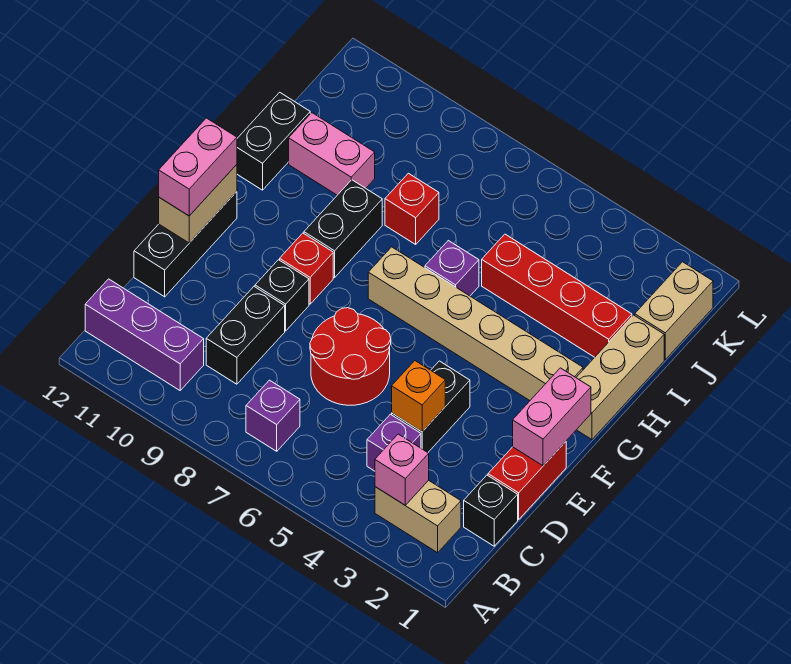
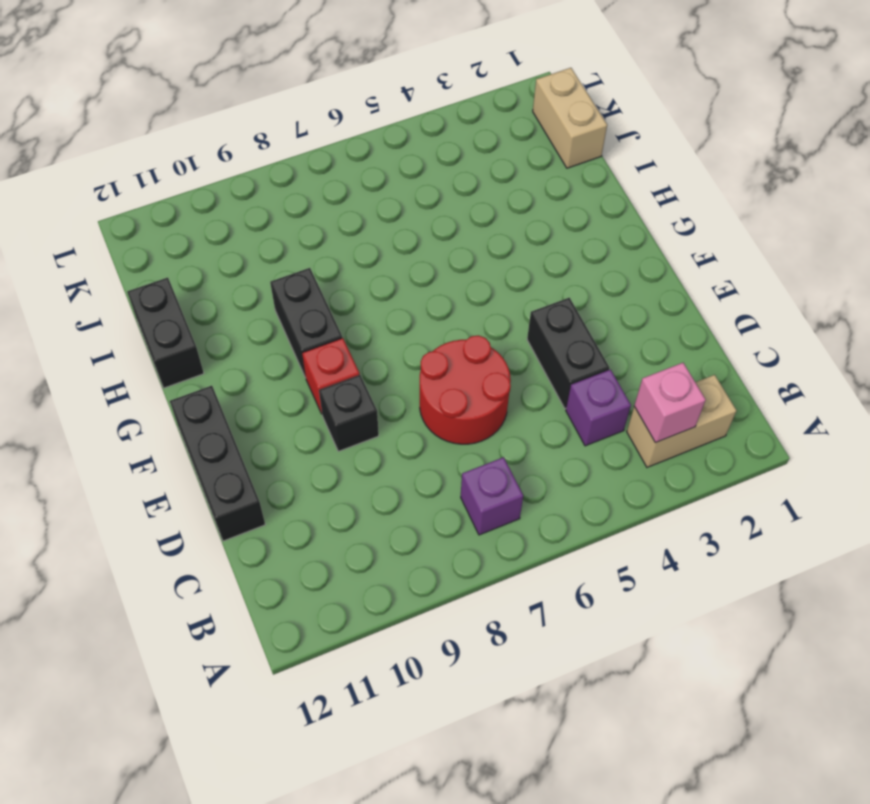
none -> purple 1x3 brick [85,279,204,390]
none -> black 1x1 brick [464,475,518,546]
none -> black 1x2 brick [206,287,285,384]

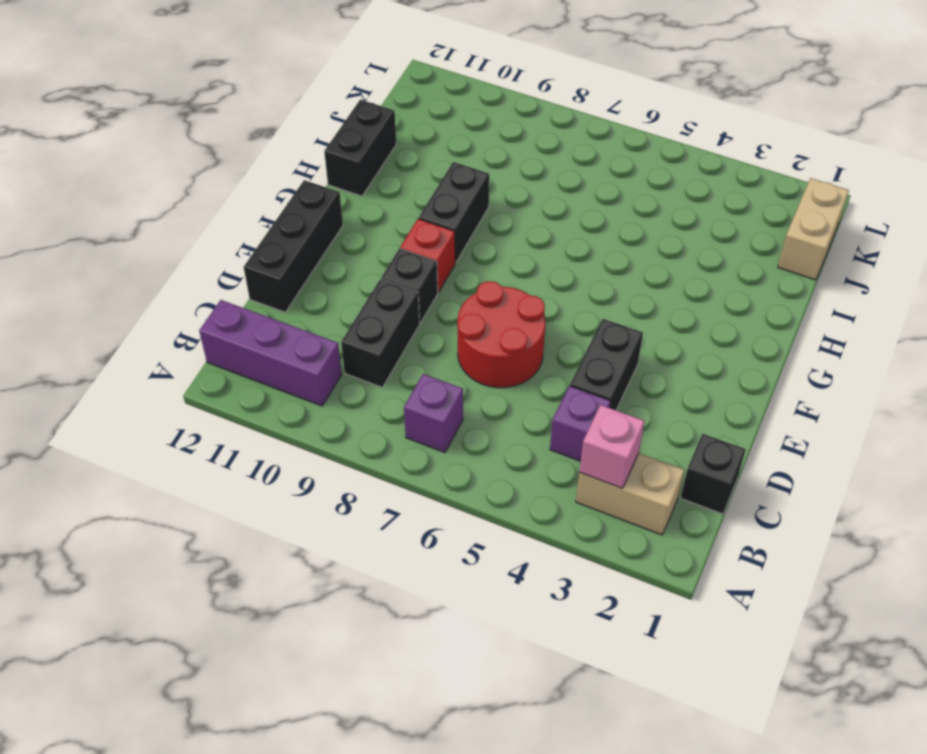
none -> red 1x2 brick [488,442,566,519]
none -> tan 1x3 brick [576,315,664,440]
none -> tan 1x6 brick [368,247,583,400]

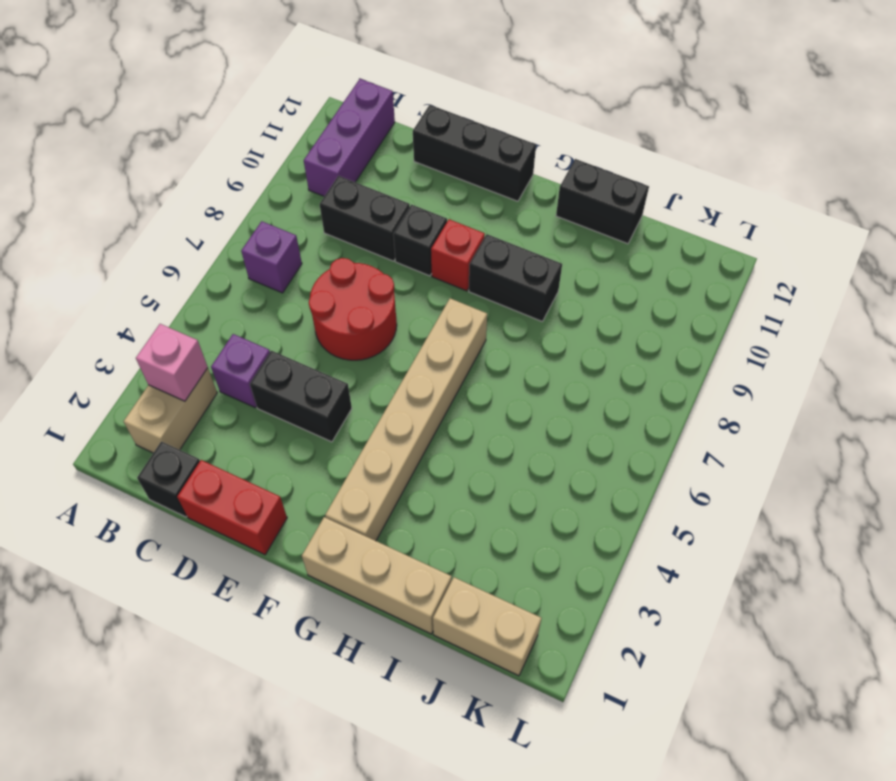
none -> purple 1x1 brick [425,241,479,296]
none -> red 1x4 brick [482,234,632,357]
none -> red 1x1 brick [385,173,439,244]

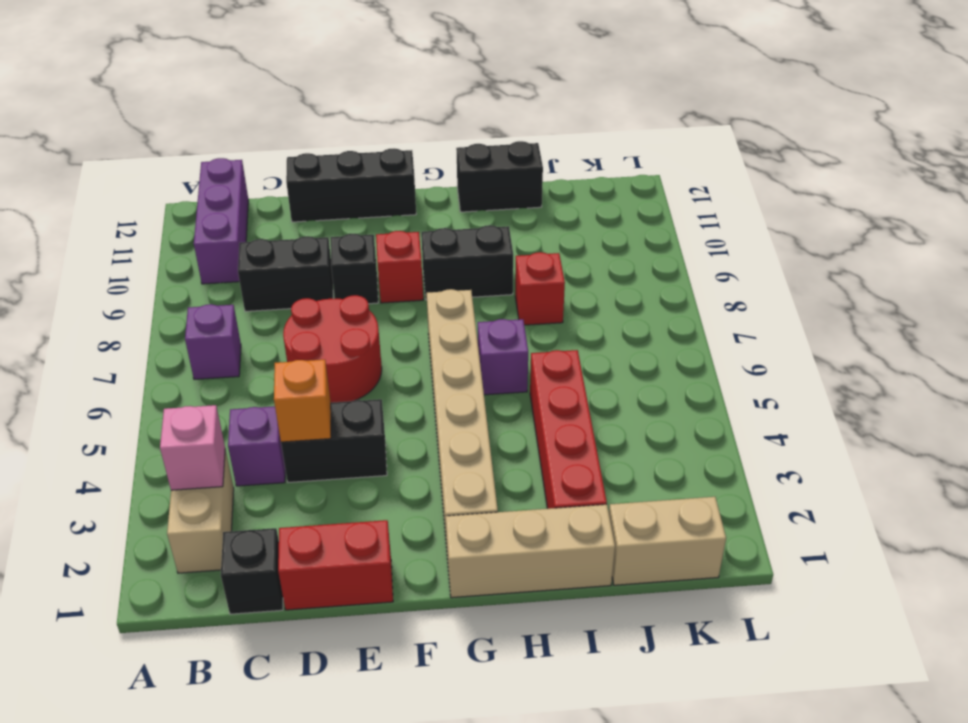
none -> pink 1x2 brick [289,113,375,195]
none -> pink 1x2 brick [513,368,591,466]
none -> tan 1x2 brick [159,165,237,243]

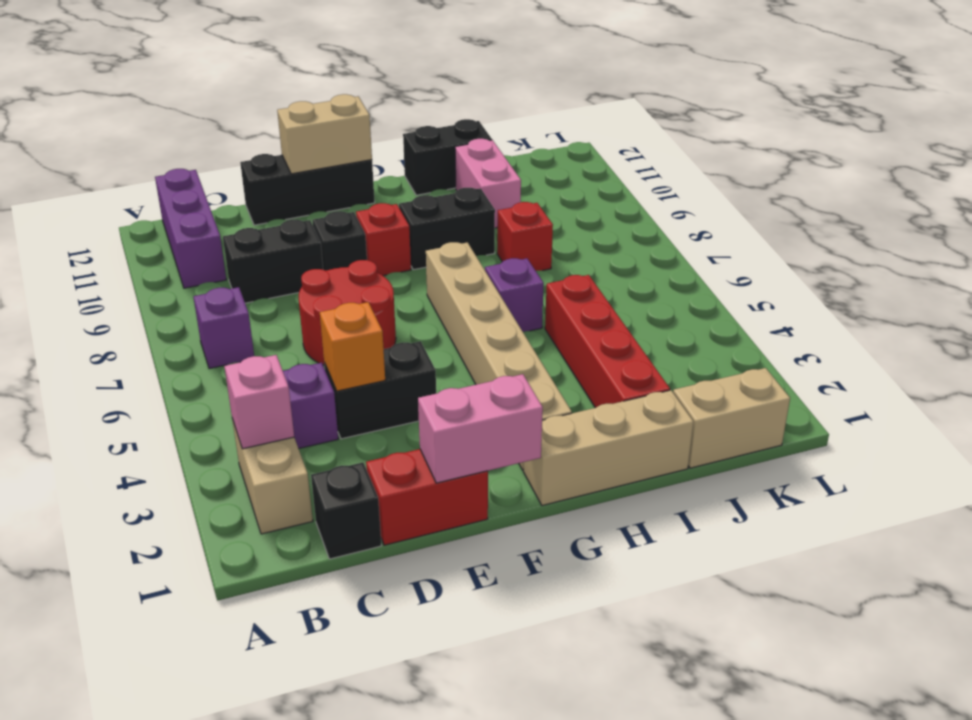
none -> pink 1x2 brick [159,118,237,216]

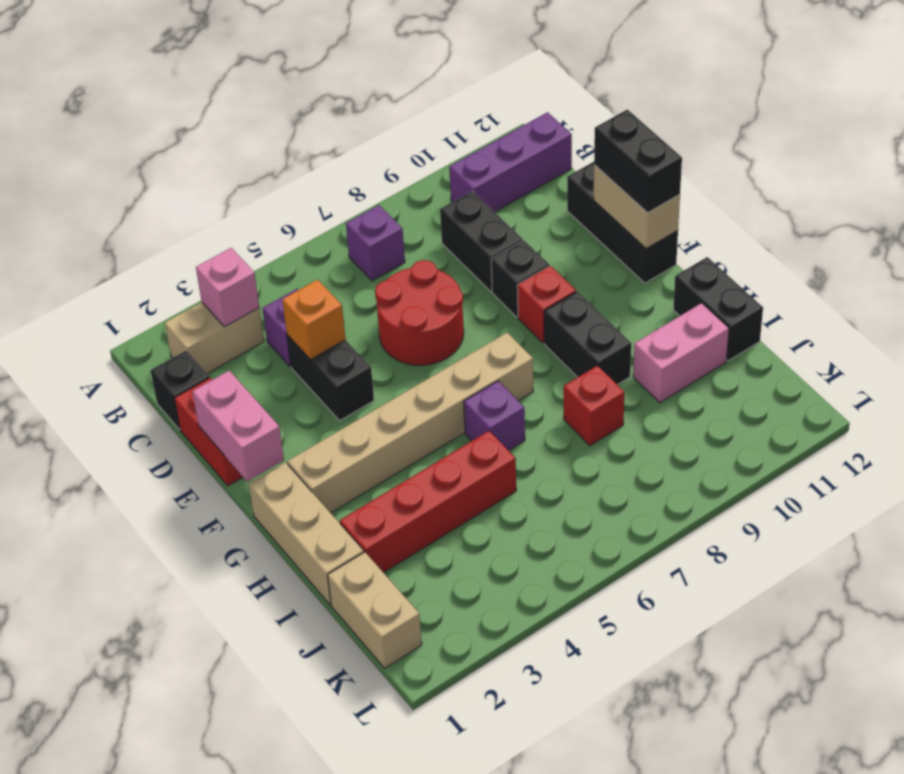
black 1x2 brick [594,109,682,213] -> pink 1x2 brick [159,118,237,216]

